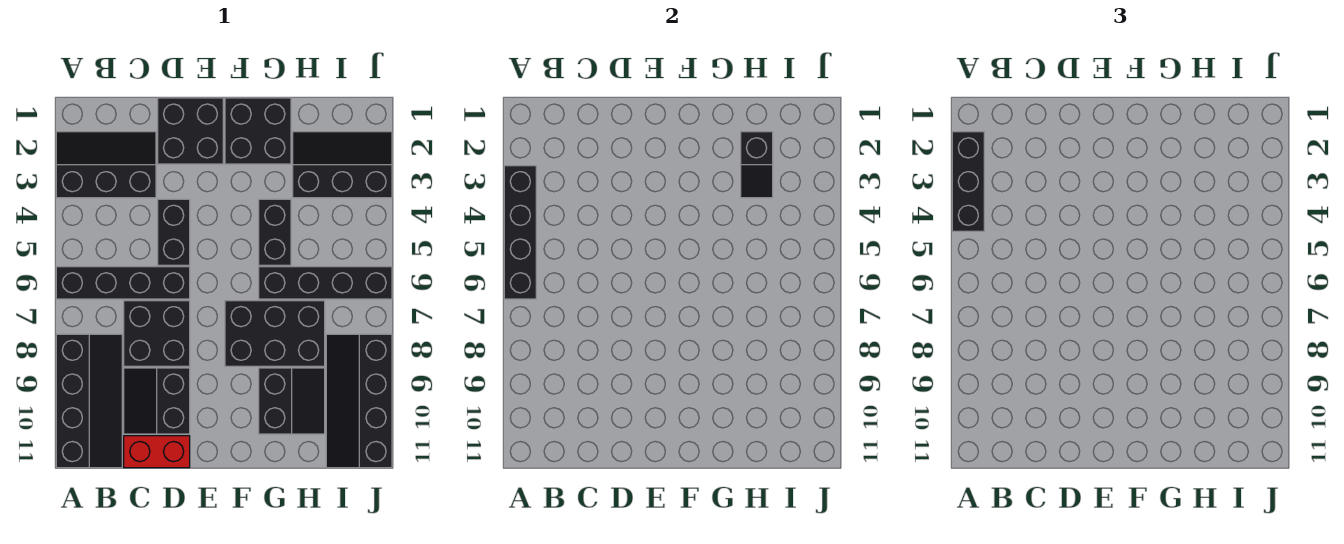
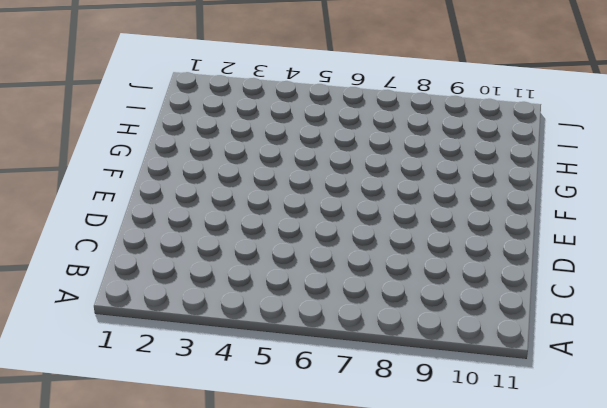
none -> black 2x3 slope [56,132,156,198]
none -> black 1x4 brick [56,267,190,299]
none -> black 2x4 slope [56,334,122,468]

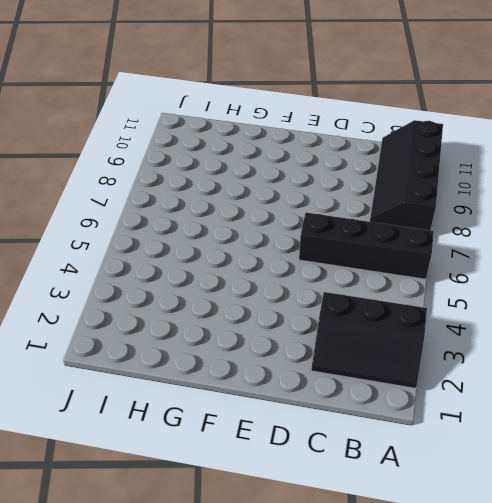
none -> black 2x2 brick [124,301,190,366]
none -> black 2x2 slope [124,368,190,434]
none -> red 1x2 brick [124,436,190,468]

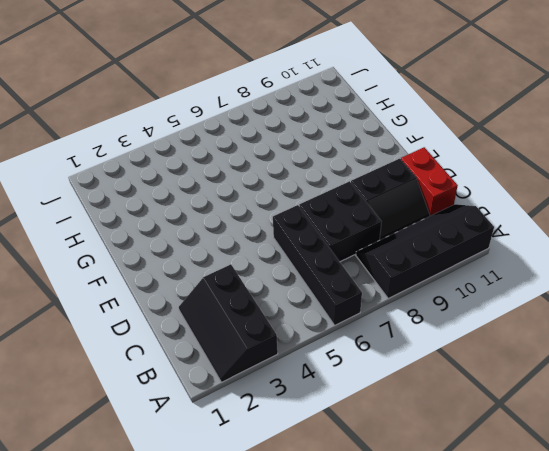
none -> black 2x2 brick [158,98,223,164]
none -> black 1x2 brick [158,199,190,265]
none -> black 2x2 brick [225,98,291,164]

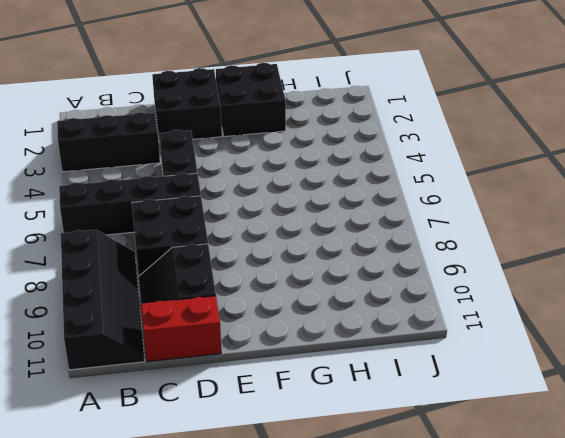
none -> black 2x3 brick [225,301,325,366]
none -> black 1x2 brick [259,199,291,265]
none -> black 1x4 brick [259,267,392,299]

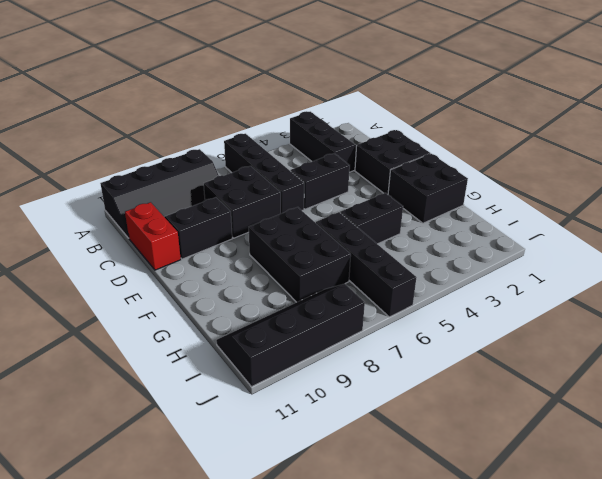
none -> black 2x2 slope [259,368,325,434]
none -> black 2x3 slope [293,132,392,198]
none -> black 1x4 brick [504,166,536,299]

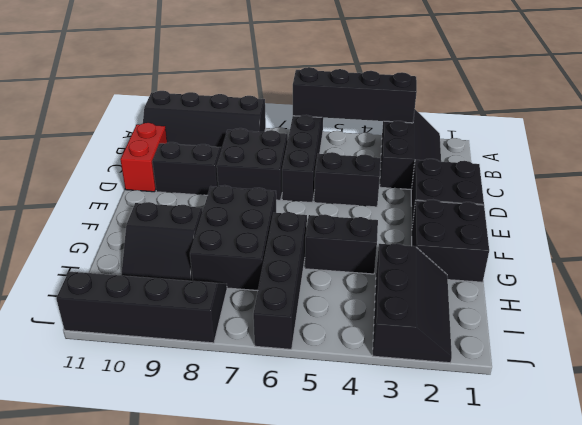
none -> black 1x2 slope [741,132,773,198]
none -> black 1x3 brick [952,132,984,231]

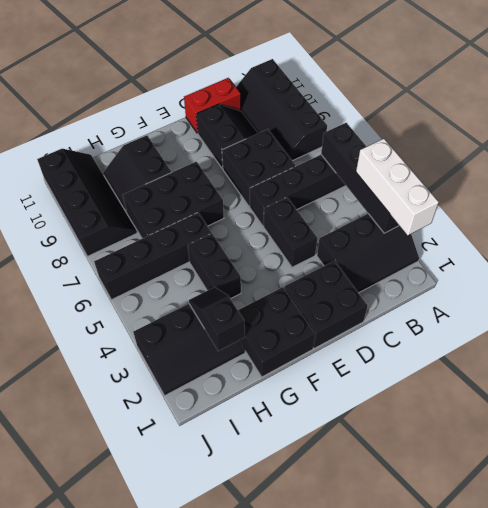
white 1x3 brick [356,139,439,235] -> black 1x3 brick [952,132,984,231]

